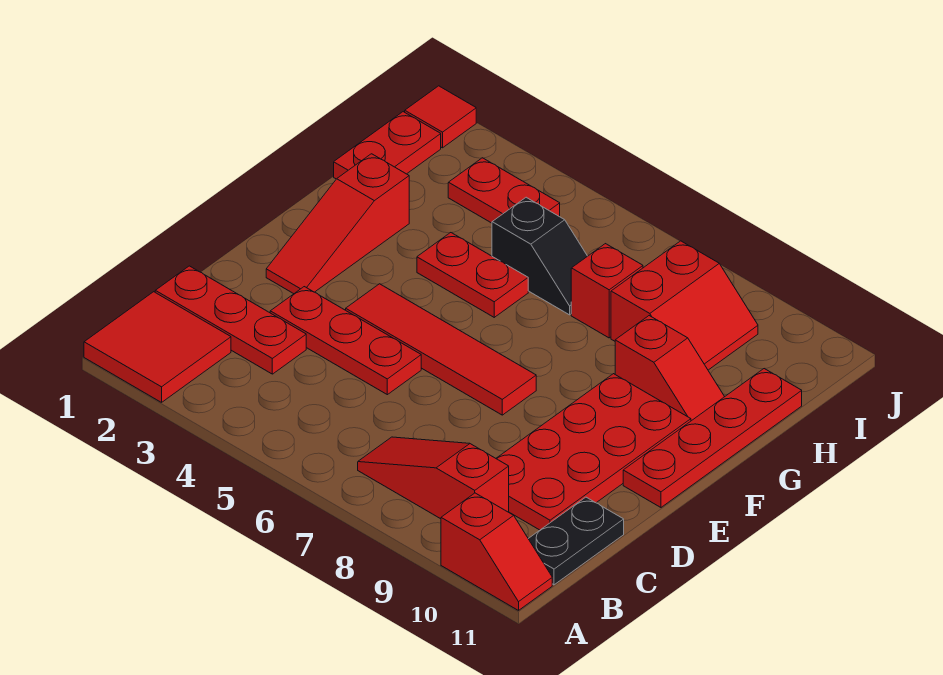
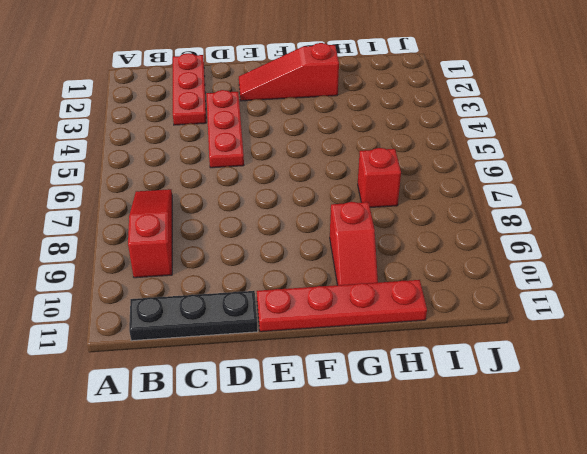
black 1x3 plate [129,291,258,341] -> black 1x2 plate [528,497,624,585]
none -> red 2x2 tile [84,292,231,402]
none -> red 1x2 slope [441,493,552,610]
none -> red 2x4 plate [496,374,691,530]

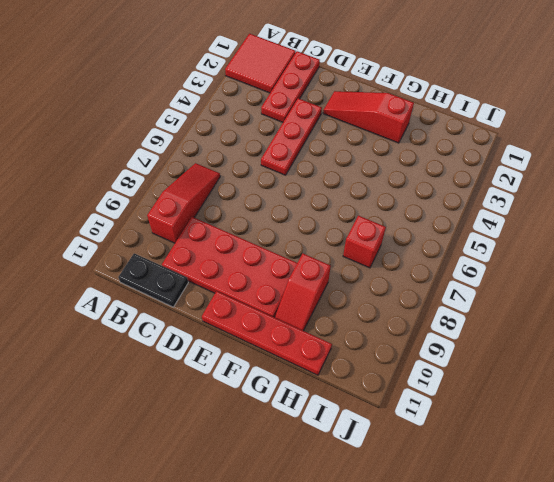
none -> red 1x2 slope [441,493,552,610]
none -> red 1x4 tile [346,284,536,415]
none -> red 1x2 plate [417,233,528,317]

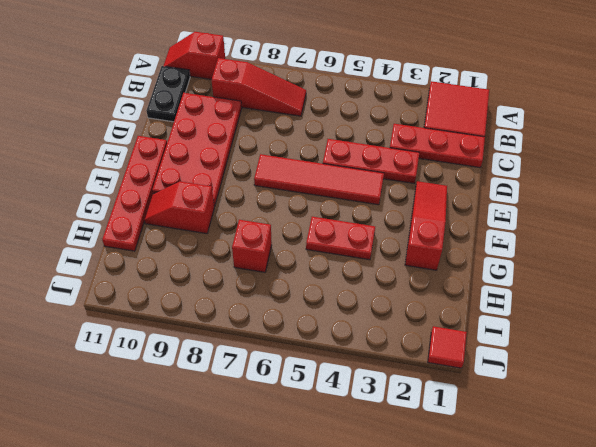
none -> red 1x2 plate [334,112,441,179]
none -> black 1x2 slope [492,197,587,315]
none -> red 2x2 slope [611,241,758,370]

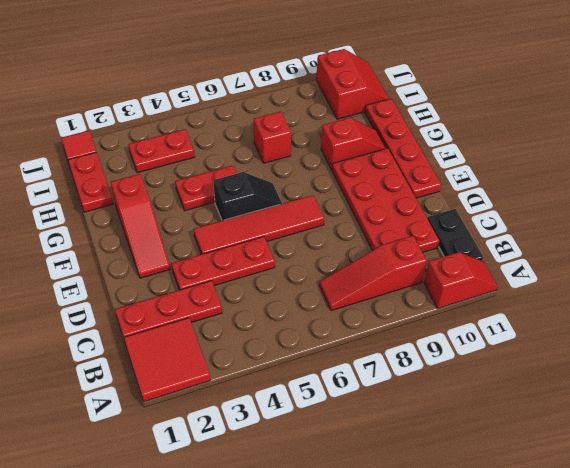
black 1x2 slope [213,172,282,221] -> black 1x2 slope moved to [492,197,587,315]
red 2x2 slope [316,49,389,119] -> red 2x2 slope moved to [611,241,758,370]

